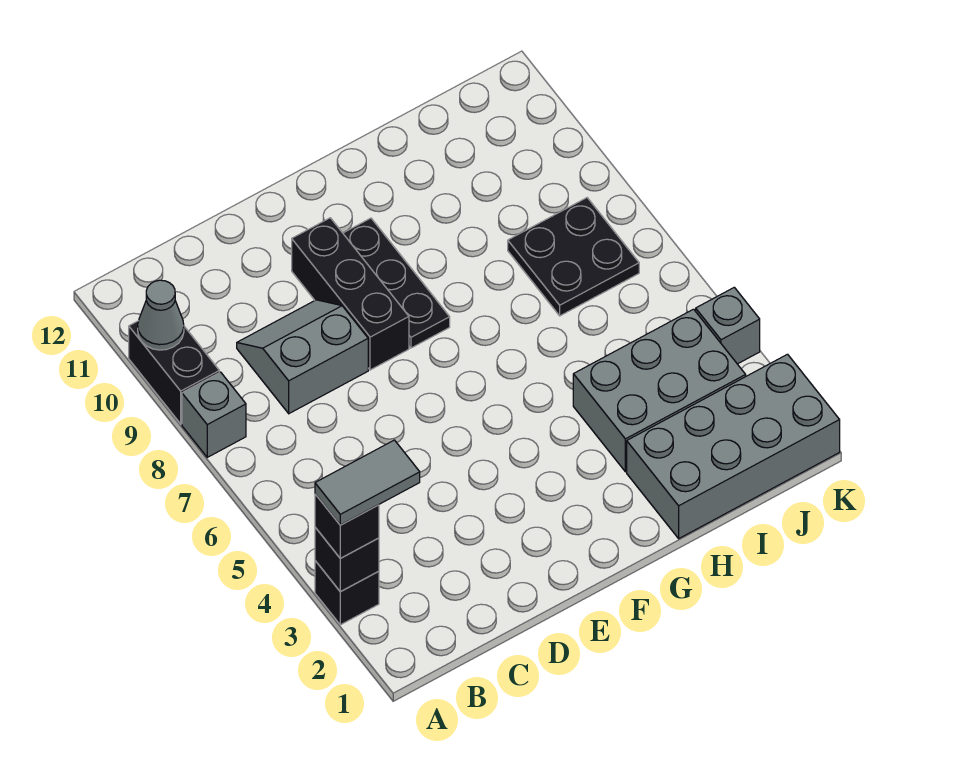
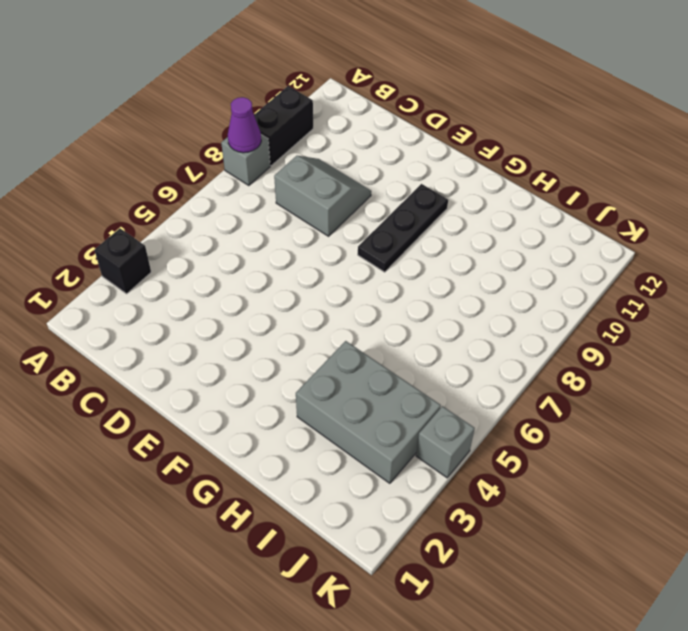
purple 1x1 cone [228,97,261,153] -> none
none -> black 1x3 brick [292,218,409,370]
none -> grey 2x4 brick [627,354,840,538]
none -> black 2x2 plate [508,198,639,316]

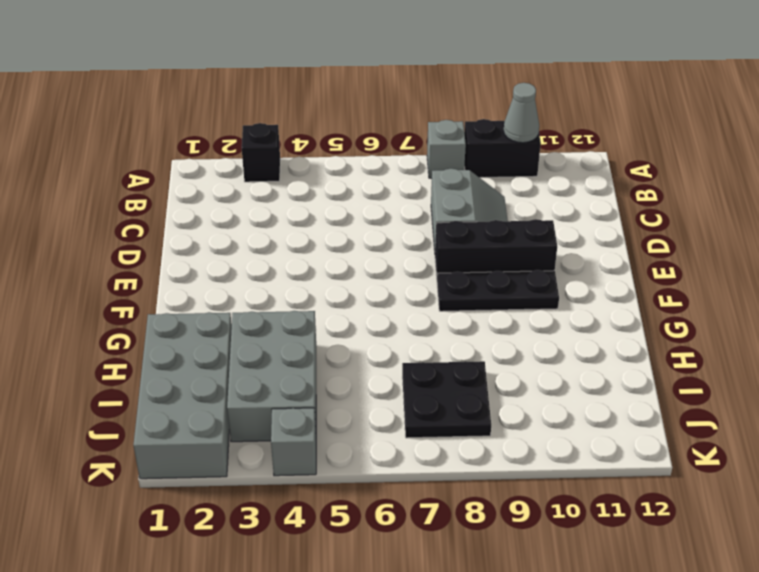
none -> black 1x1 brick [315,527,379,592]
none -> black 1x1 brick [315,494,379,558]
none -> grey 1x2 tile [315,440,420,525]

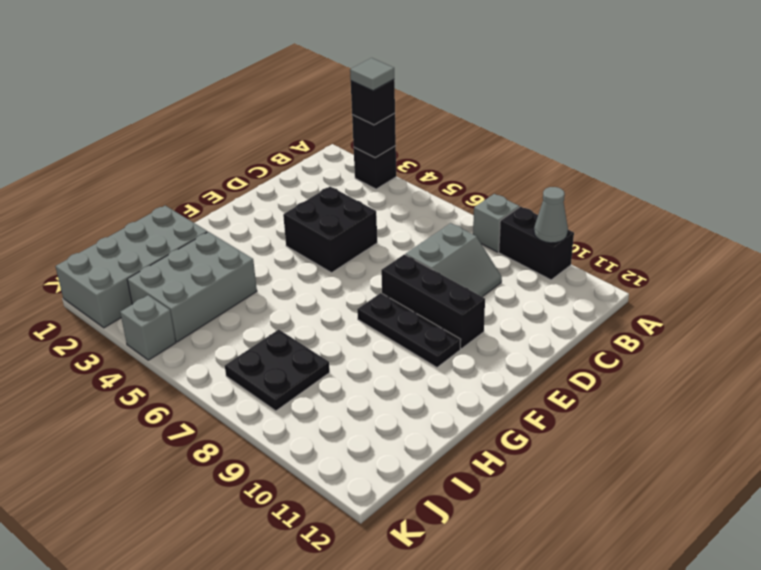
grey 1x1 tile [350,58,394,91] -> grey 1x2 tile [315,440,420,525]
black 2x2 brick [283,187,377,273] -> none

